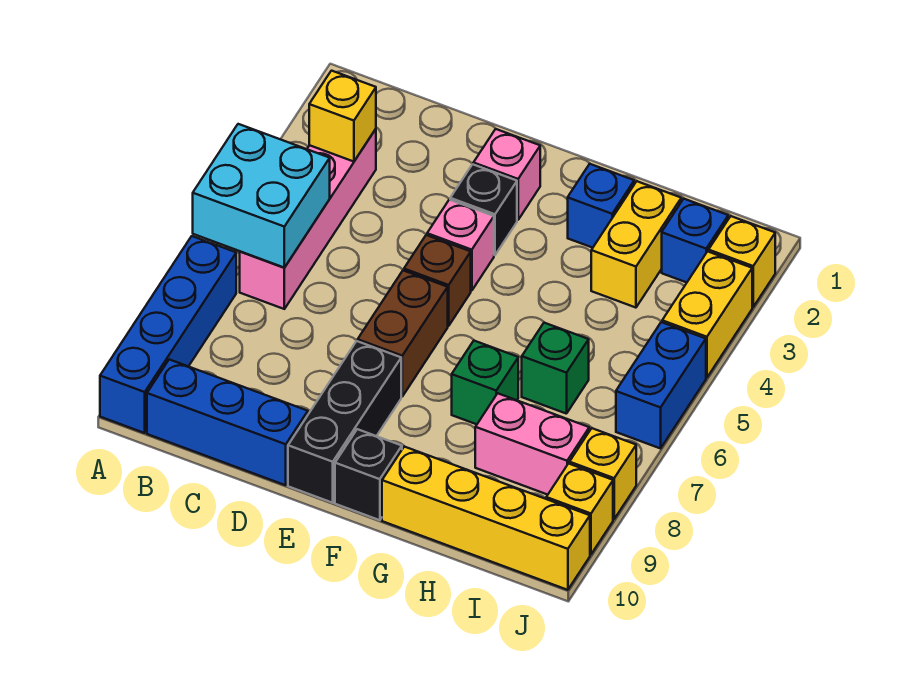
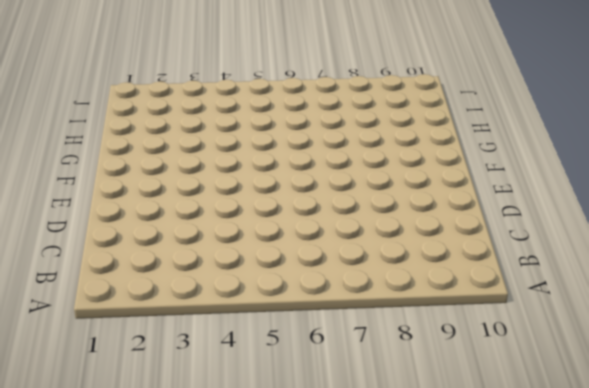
none -> blue 1x4 brick [100,236,236,433]
none -> pink 1x4 brick [240,129,376,309]
none -> blue 1x3 brick [147,360,308,485]

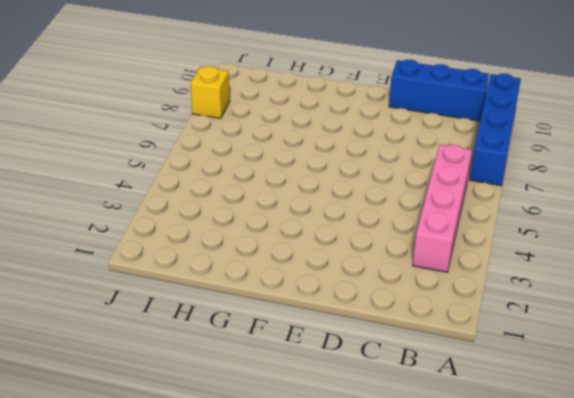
none -> pink 1x1 brick [473,129,540,220]
none -> black 1x1 brick [450,164,517,255]
none -> pink 1x1 brick [427,200,494,291]

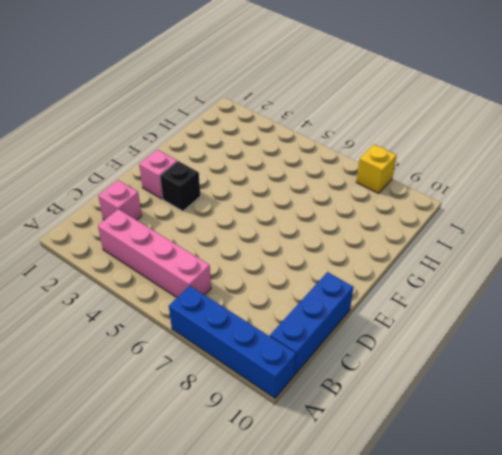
pink 1x1 brick [98,180,142,220] -> pink 1x1 brick moved to [427,200,494,291]
none -> brown 1x1 brick [404,235,471,326]
none -> brown 1x2 brick [358,270,448,397]
none -> black 1x3 brick [288,341,401,503]

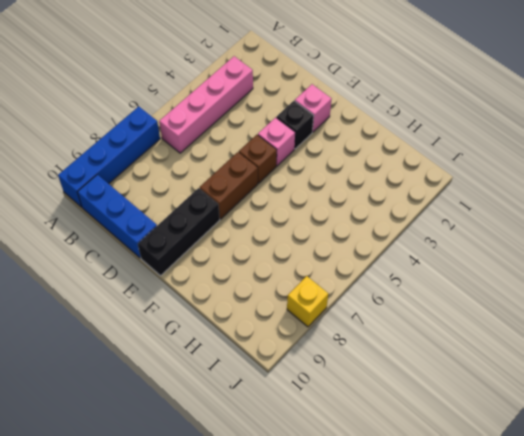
none -> black 1x1 brick [335,429,402,520]
none -> blue 1x1 brick [568,164,634,248]
none -> green 1x1 brick [452,341,518,424]

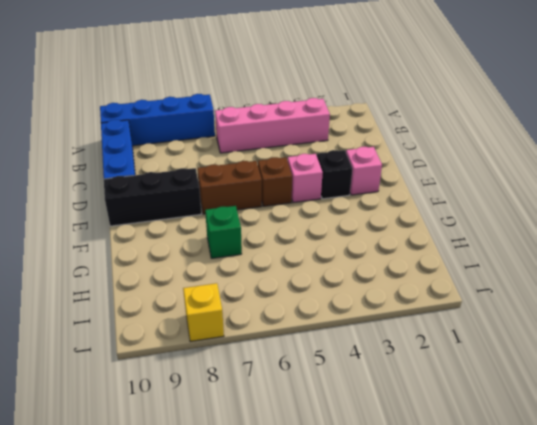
none -> black 1x1 brick [335,429,402,520]
none -> blue 1x1 brick [568,164,634,248]
none -> yellow 1x4 brick [382,446,590,590]

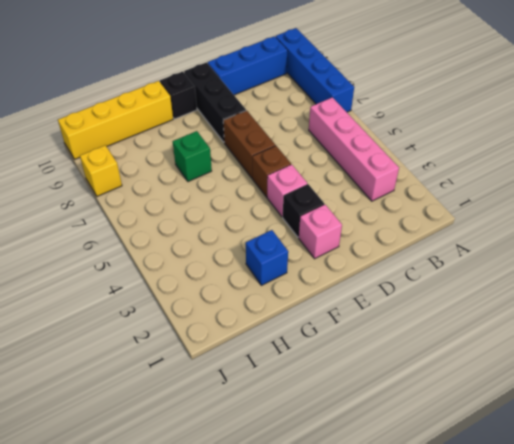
none -> yellow 1x2 brick [591,181,681,308]
none -> green 1x1 brick [522,323,589,414]
none -> pink 1x2 brick [475,393,589,495]

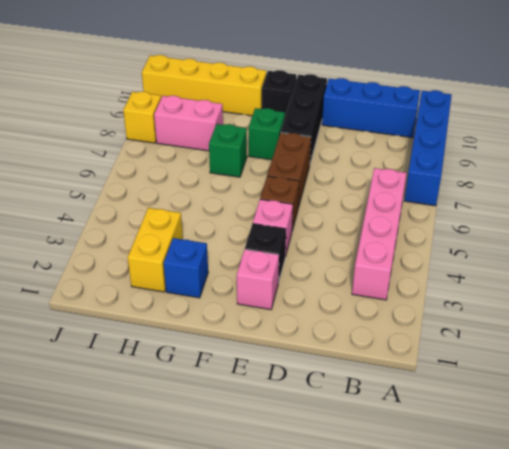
green 1x1 brick [249,108,285,160] -> green 1x1 brick moved to [522,323,589,414]
none -> blue 1x1 brick [662,199,728,283]
none -> yellow 1x1 brick [709,216,775,307]
none -> yellow 1x2 brick [662,251,752,378]

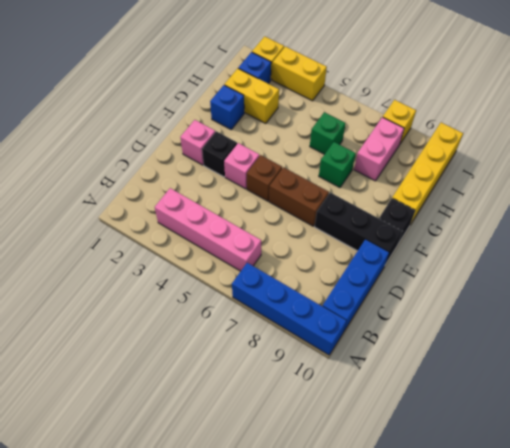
none -> blue 1x2 brick [616,322,706,448]
none -> yellow 1x1 brick [546,464,613,554]
none -> cyan 2x2 brick [193,124,330,268]

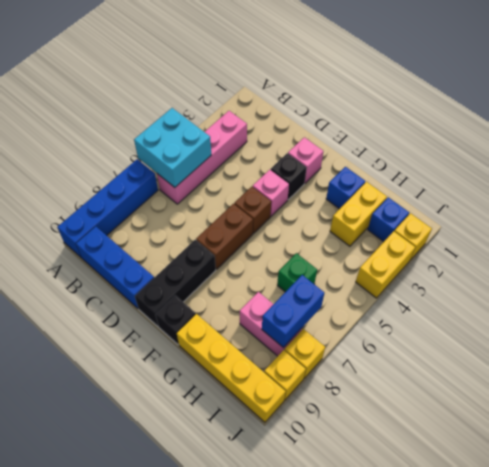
blue 1x2 brick [262,275,324,348] -> blue 1x2 brick moved to [616,322,706,448]
none -> green 1x1 brick [452,341,518,424]
none -> yellow 1x1 brick [309,71,376,162]

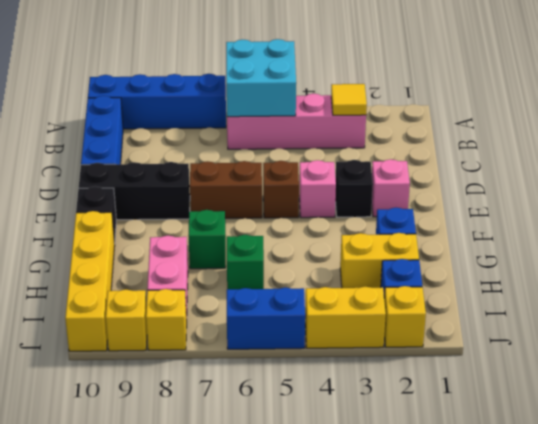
yellow 1x1 tile [331,84,367,115] -> yellow 1x1 brick [309,71,376,162]

